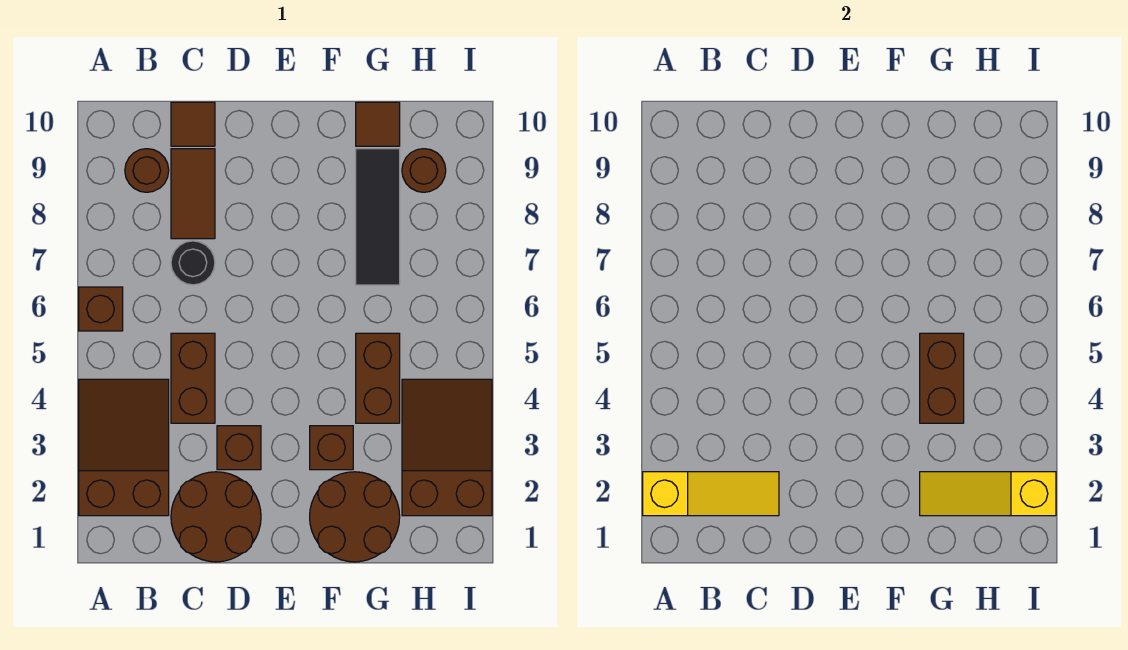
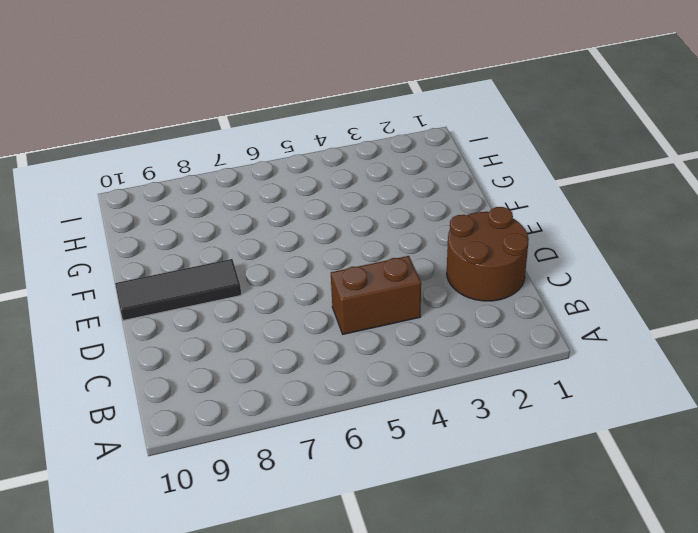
black 1x3 tile [115,259,241,321] -> black 1x3 tile moved to [356,149,400,285]
none -> brown 2x3 slope [79,379,169,516]
none -> brown 1x1 brick [79,287,123,331]
none -> brown 1x1 round brick [125,149,169,192]

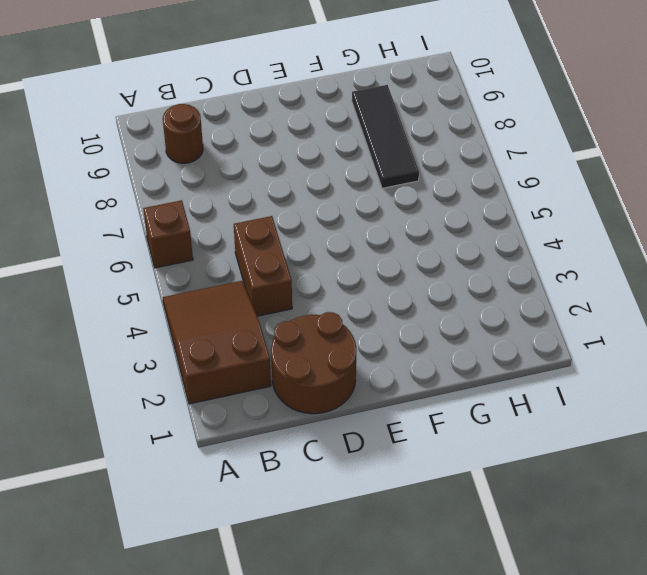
none -> black 1x1 round brick [171,241,215,285]
none -> brown 1x2 tile [171,149,215,239]
none -> brown 1x1 tile [171,102,215,146]

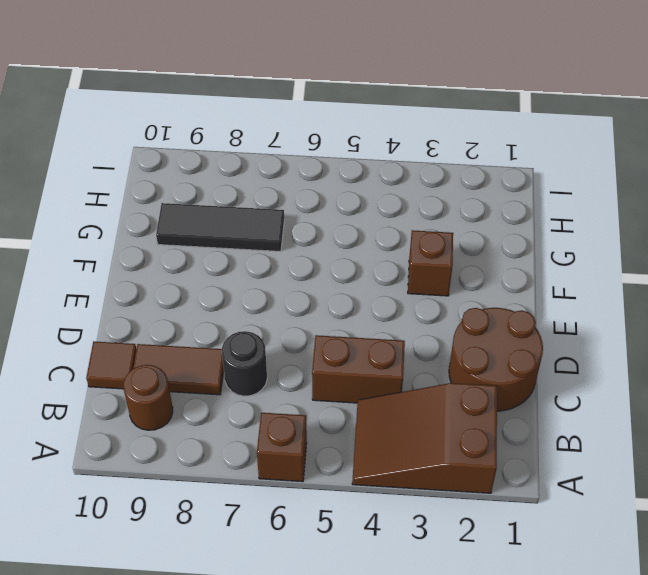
none -> brown 1x1 brick [217,426,261,470]
none -> brown 2x2 round brick [310,472,400,562]
none -> brown 1x2 brick [356,333,400,423]

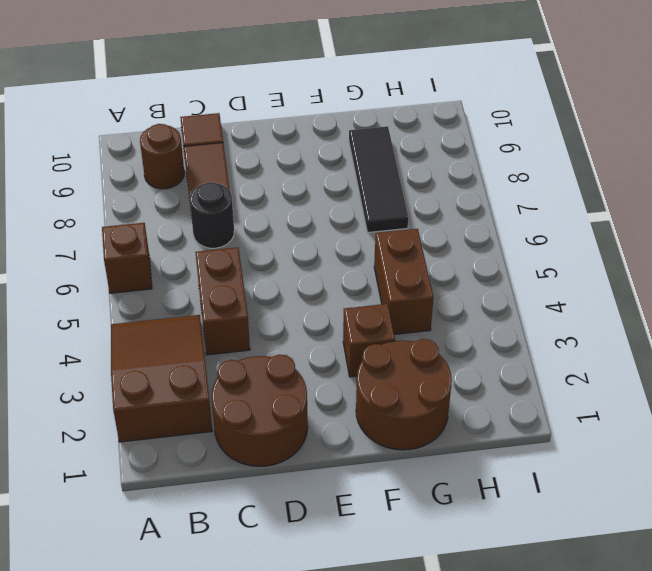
none -> brown 1x1 brick [217,426,261,470]
none -> brown 1x1 tile [356,102,400,146]
none -> brown 2x3 slope [402,379,492,516]

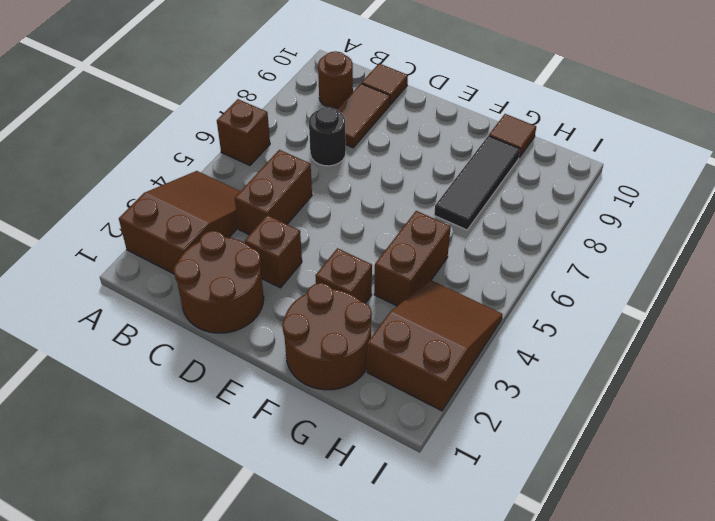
none -> brown 1x1 round brick [402,149,446,192]
none -> yellow 1x3 slope [643,472,779,516]
none -> yellow 1x3 slope [920,472,1056,516]

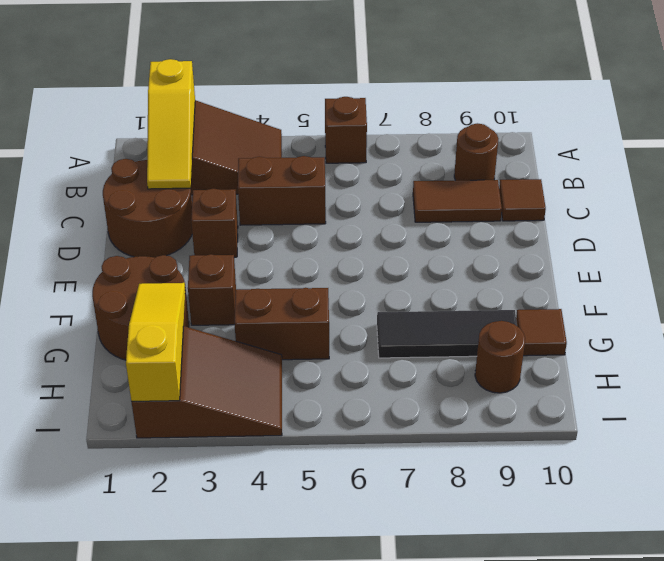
none -> black 1x1 round brick [171,241,215,285]
none -> brown 1x2 brick [920,333,964,423]

